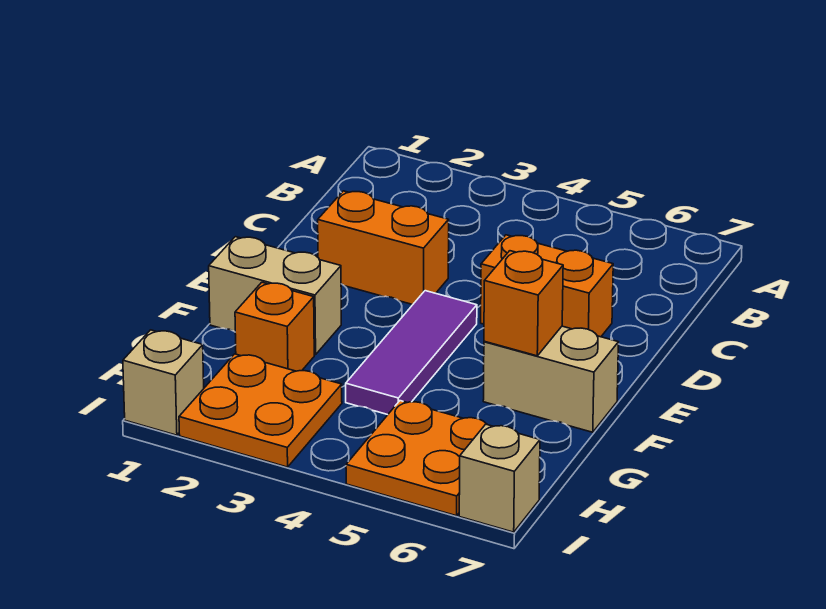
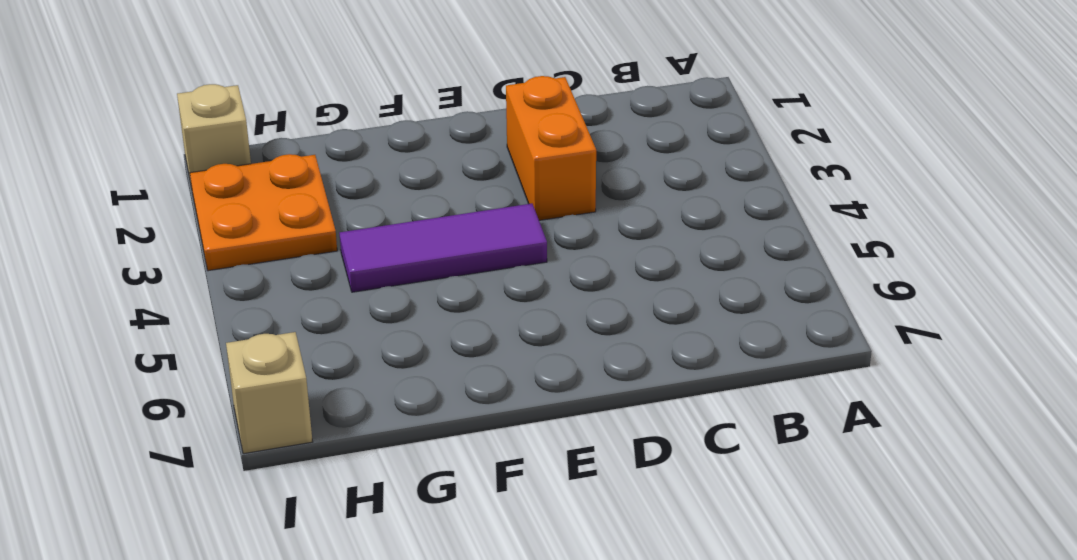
none -> orange 1x2 brick [481,235,613,337]
none -> tan 1x2 brick [209,237,341,355]

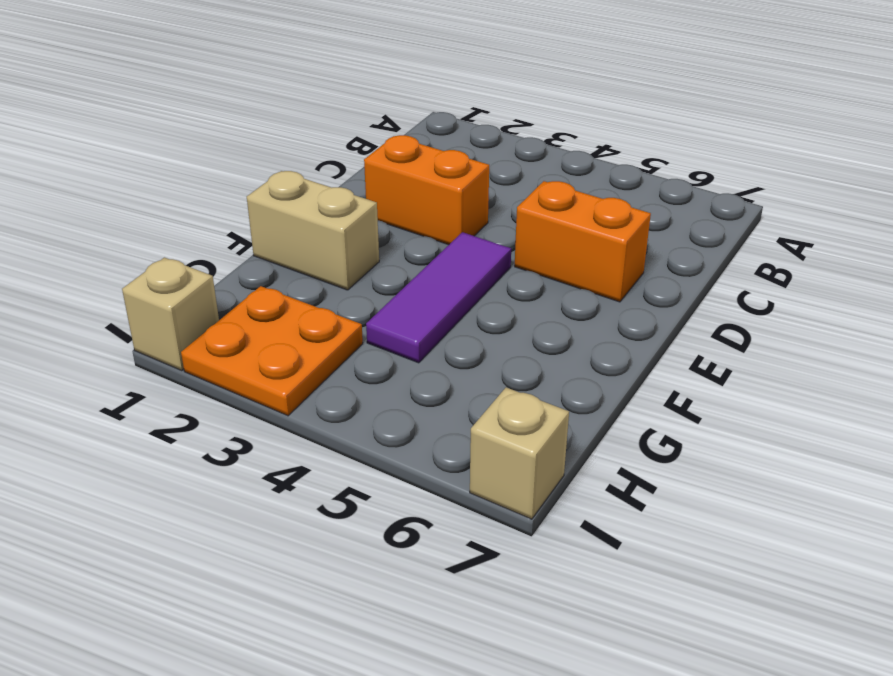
none -> tan 1x2 brick [483,326,618,432]
none -> orange 1x1 brick [235,282,314,371]

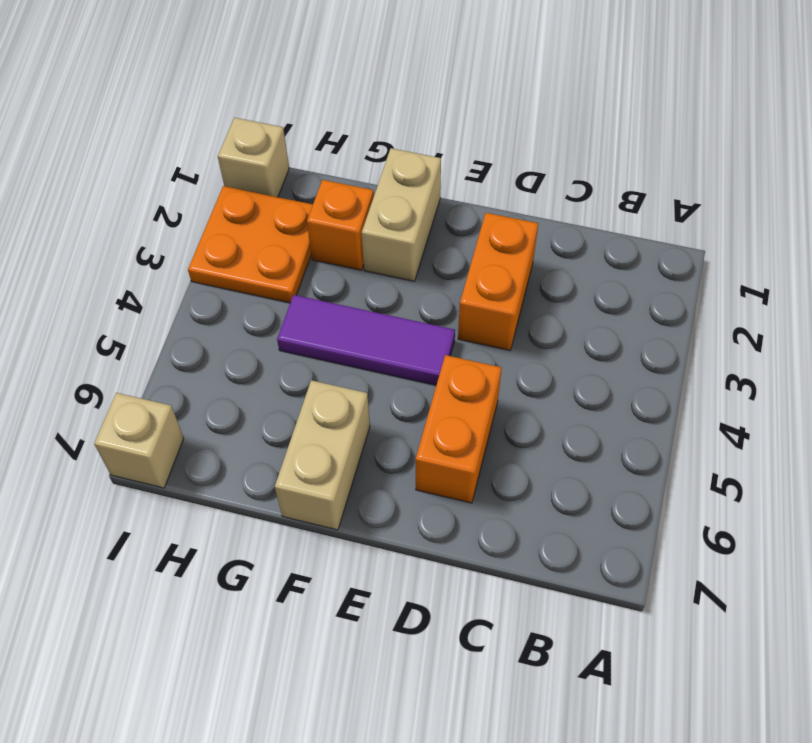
none -> orange 2x2 plate [346,401,486,516]
none -> orange 1x1 brick [484,251,563,356]

